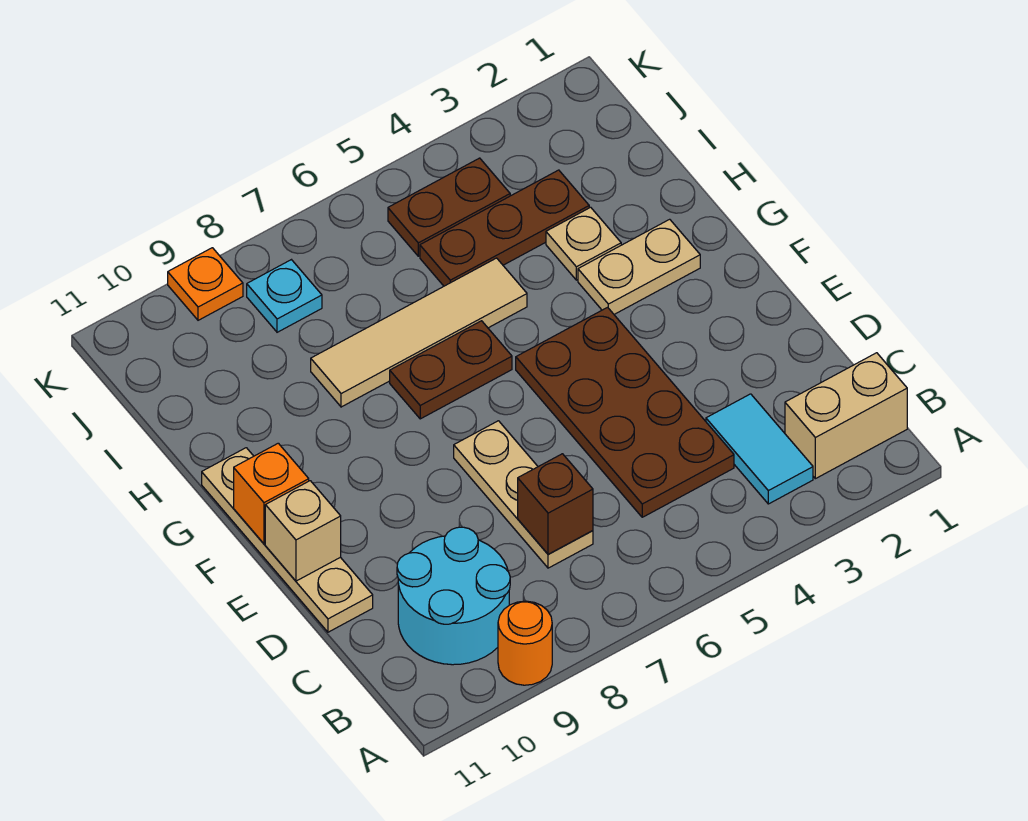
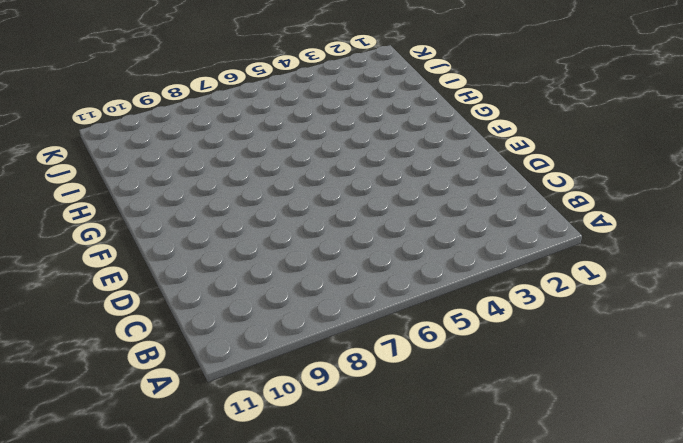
none -> orange 1x1 round brick [498,601,552,685]
none -> tan 1x2 brick [785,353,907,479]
none -> cyan 1x2 tile [706,394,813,504]

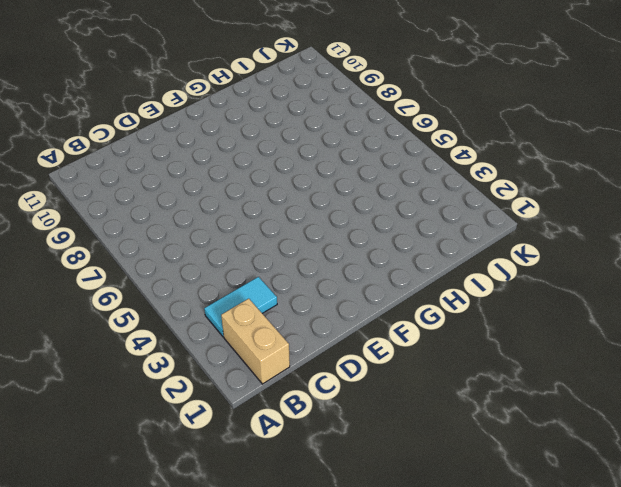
none -> orange 1x1 round brick [498,601,552,685]
none -> cyan 2x2 round brick [397,527,510,665]
none -> brown 2x4 plate [516,307,734,517]

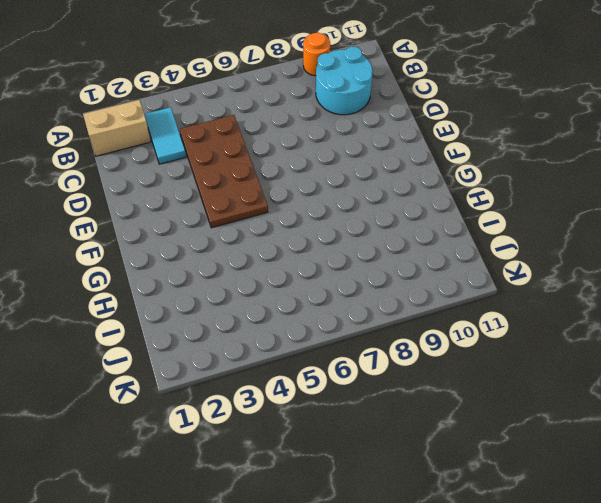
none -> tan 1x3 plate [454,421,593,568]
none -> tan 1x4 plate [202,448,373,632]
none -> tan 1x2 plate [578,219,700,314]

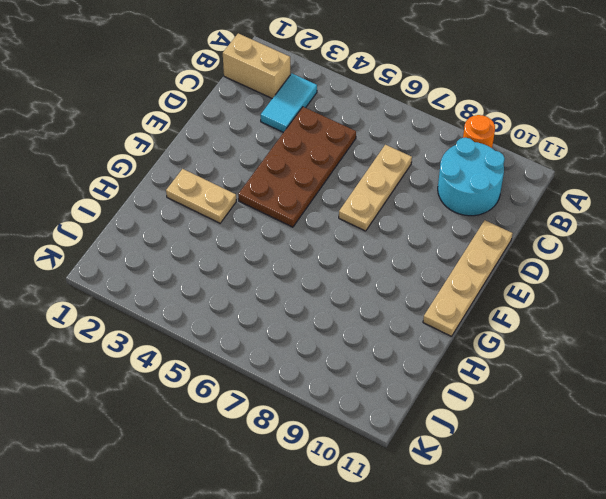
none -> brown 1x2 plate [390,321,512,419]
none -> tan 1x1 plate [546,207,621,280]
none -> tan 1x4 tile [311,258,527,407]

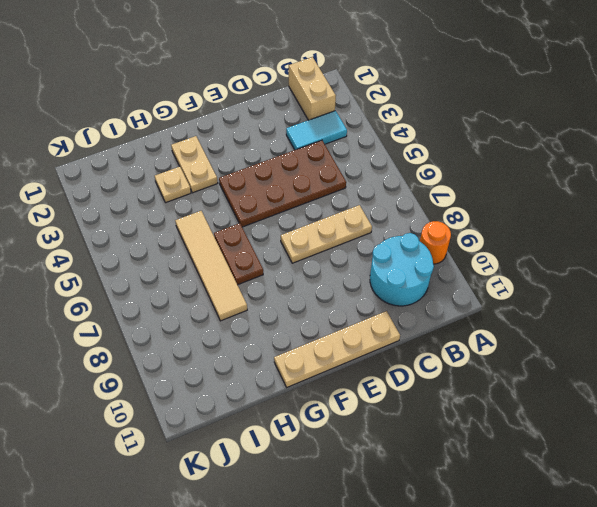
none -> brown 1x3 plate [420,170,589,286]
none -> brown 1x2 plate [388,158,510,256]
none -> cyan 1x1 plate [247,260,322,332]

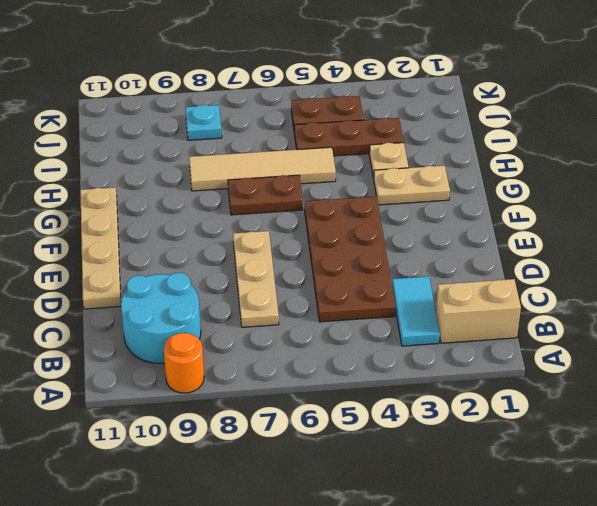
none -> orange 1x1 plate [168,248,243,320]
none -> brown 1x1 brick [518,454,593,554]
none -> tan 1x1 brick [265,481,341,581]

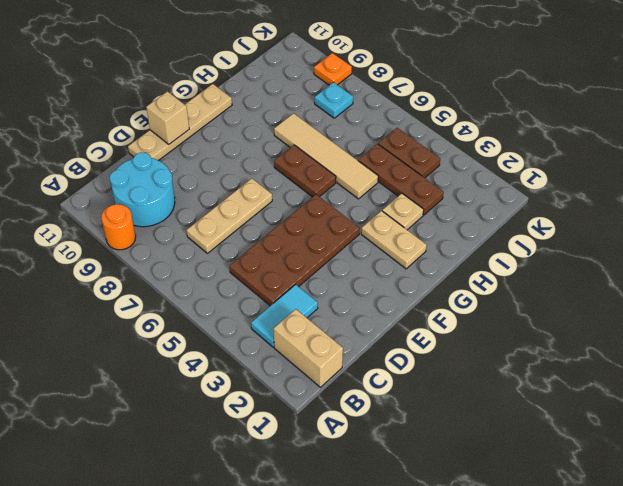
none -> brown 1x1 brick [518,454,593,554]
none -> orange 1x1 brick [234,443,309,544]

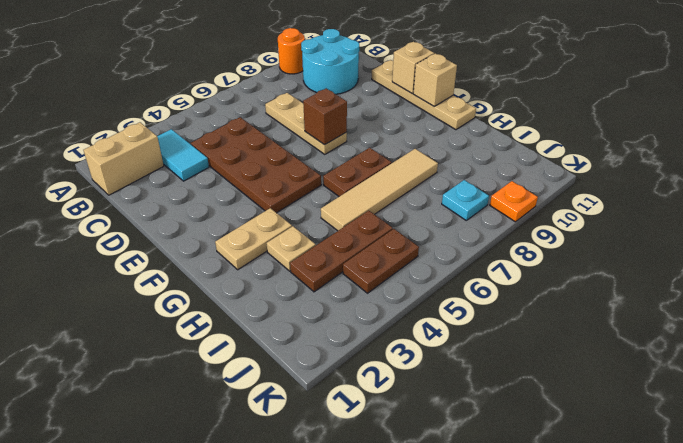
brown 1x1 brick [303,88,347,145] -> brown 1x1 brick moved to [518,454,593,554]
tan 1x1 brick [413,53,457,107] -> orange 1x1 brick [234,443,309,544]

